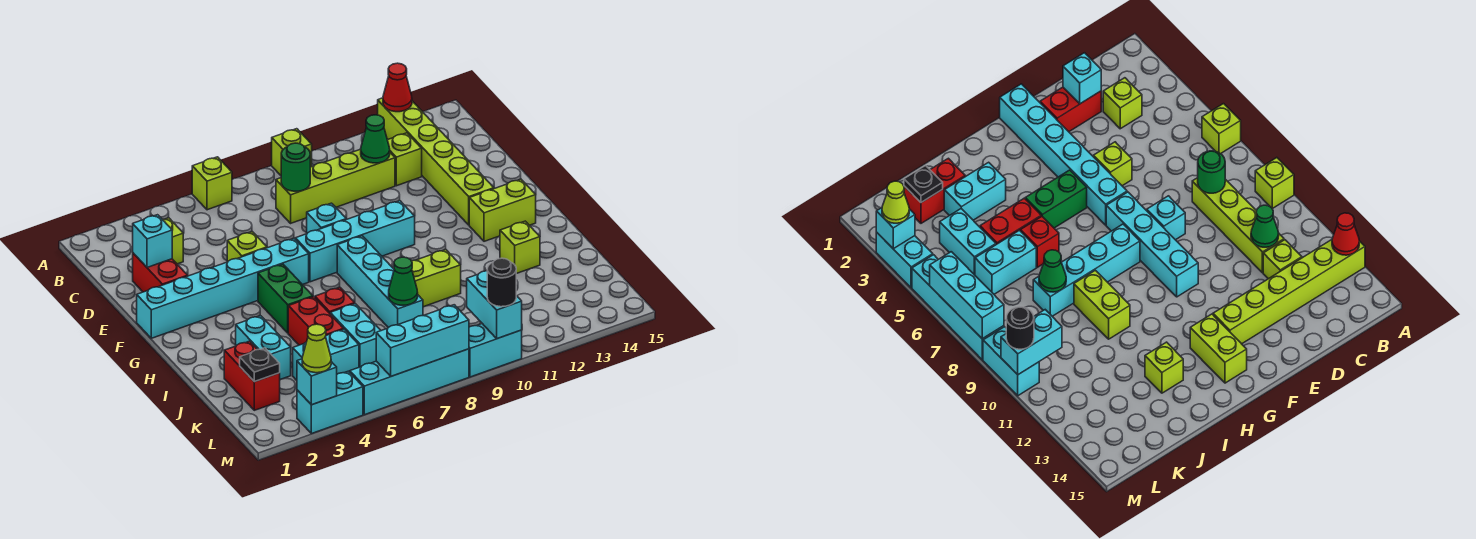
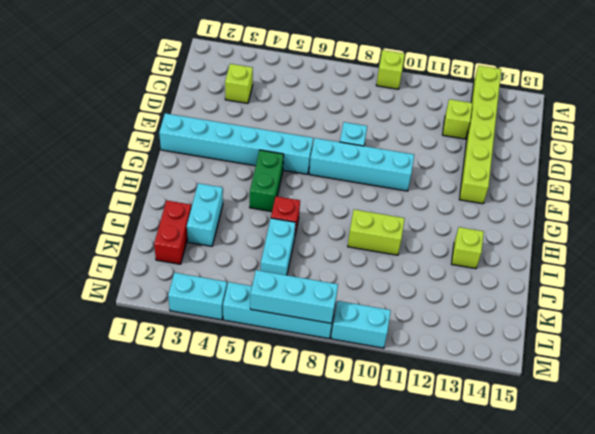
none -> lime 1x1 brick [192,157,232,210]
none -> lime 1x4 brick [276,149,395,223]
none -> red 1x2 brick [133,253,188,292]
none -> lime 1x1 brick [227,232,267,262]

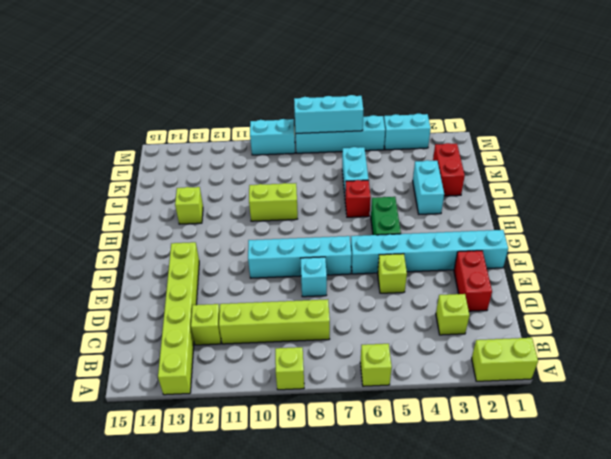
lime 1x2 brick [472,338,538,381] -> lime 1x2 brick moved to [469,179,536,241]
none -> cyan 1x4 brick [337,236,423,328]
none -> red 1x2 brick [288,297,343,345]
none -> cyan 1x2 brick [293,329,359,380]
none -> red 1x1 cone [383,63,412,112]

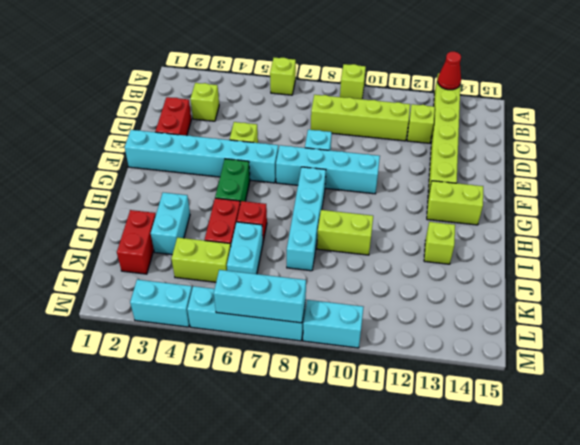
lime 1x2 brick [172,238,231,282] -> cyan 1x2 brick [293,329,359,380]
none -> green 1x1 round brick [281,143,310,191]
none -> green 1x1 cone [361,115,390,163]
none -> cyan 1x1 brick [133,215,172,267]
none -> green 1x1 cone [389,257,418,305]

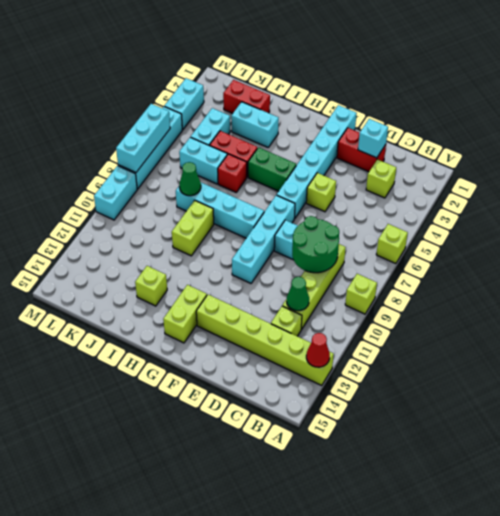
green 2x2 round brick [292,216,339,273] -> green 1x1 round brick [281,143,310,191]
none -> black 1x1 plate [240,348,280,382]
none -> cyan 1x2 brick [467,271,522,339]
none -> cyan 1x1 brick [297,359,337,405]
none -> lime 1x1 cone [302,324,331,373]

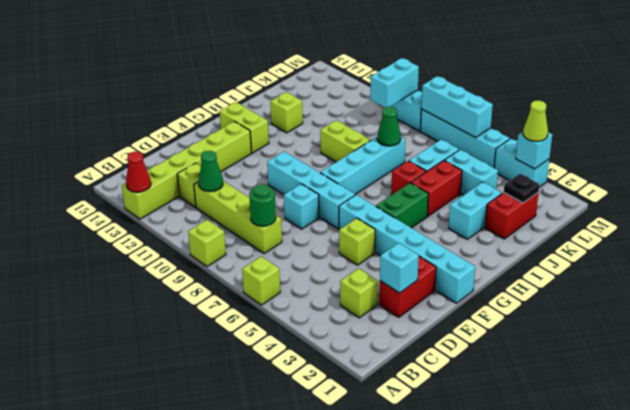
none -> black 1x1 round brick [487,258,516,307]

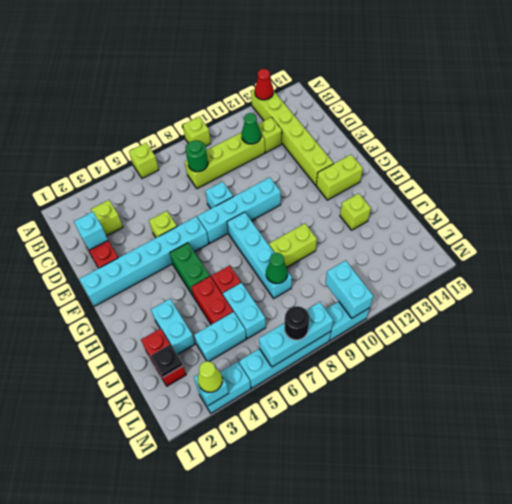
black 1x1 round brick [284,306,309,340] -> black 1x1 round brick moved to [487,258,516,307]

